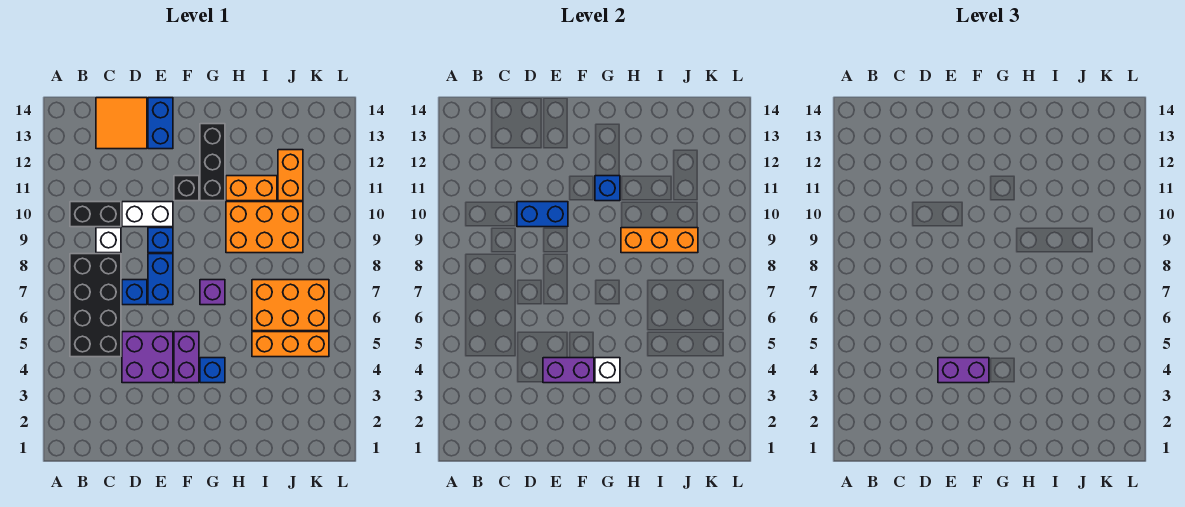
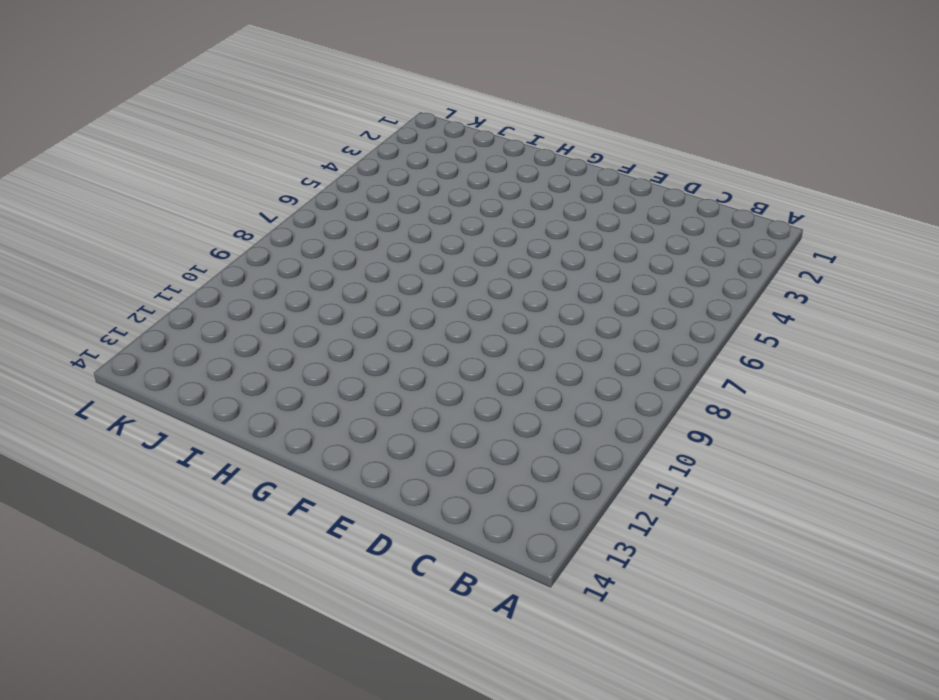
none -> black 2x4 brick [70,254,121,357]
none -> black 1x2 brick [70,202,121,227]
none -> white 1x1 brick [96,228,121,253]

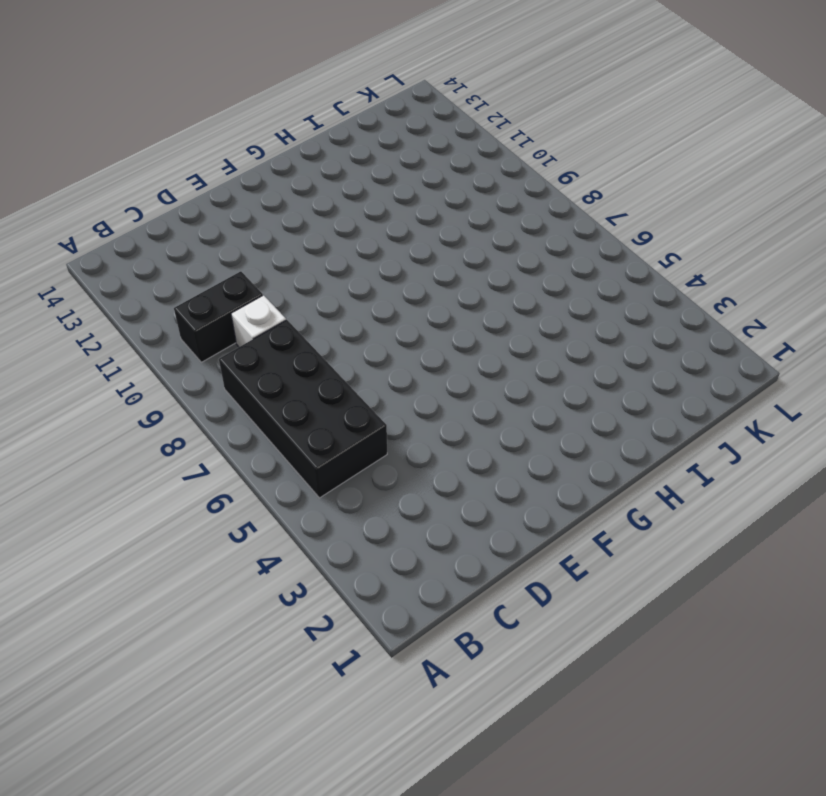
none -> orange 2x2 tile [96,98,147,149]
none -> purple 2x2 brick [122,332,173,383]
none -> blue 1x1 brick [122,280,147,305]

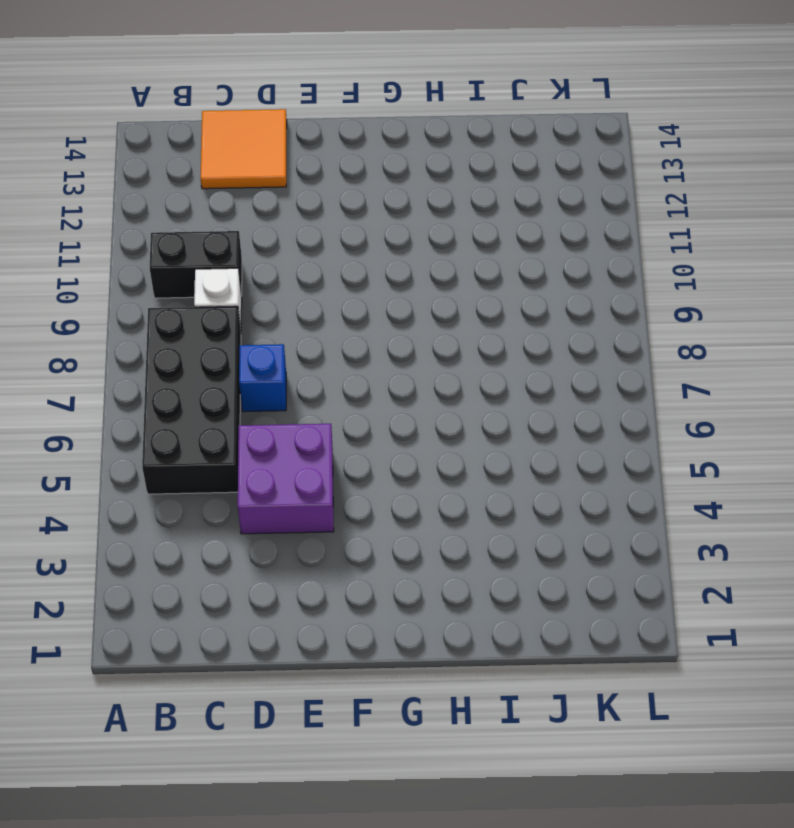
none -> white 1x2 brick [122,202,173,227]
none -> blue 1x2 brick [148,254,173,305]
none -> blue 1x1 brick [148,228,173,253]

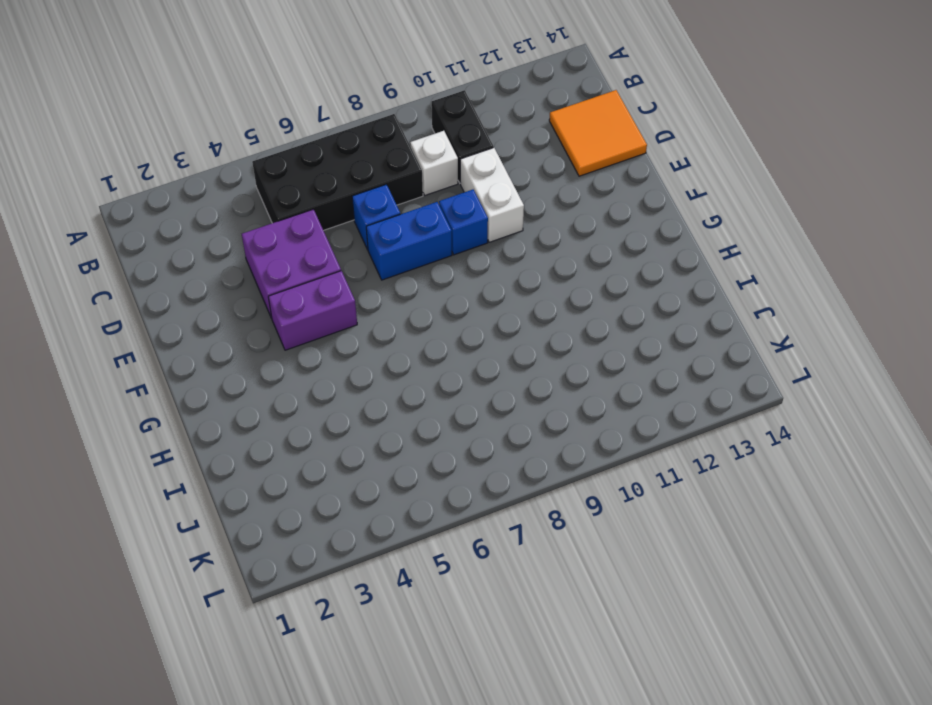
none -> blue 1x2 brick [148,98,173,149]
none -> black 1x1 brick [174,176,199,201]
none -> blue 1x1 brick [200,358,225,383]

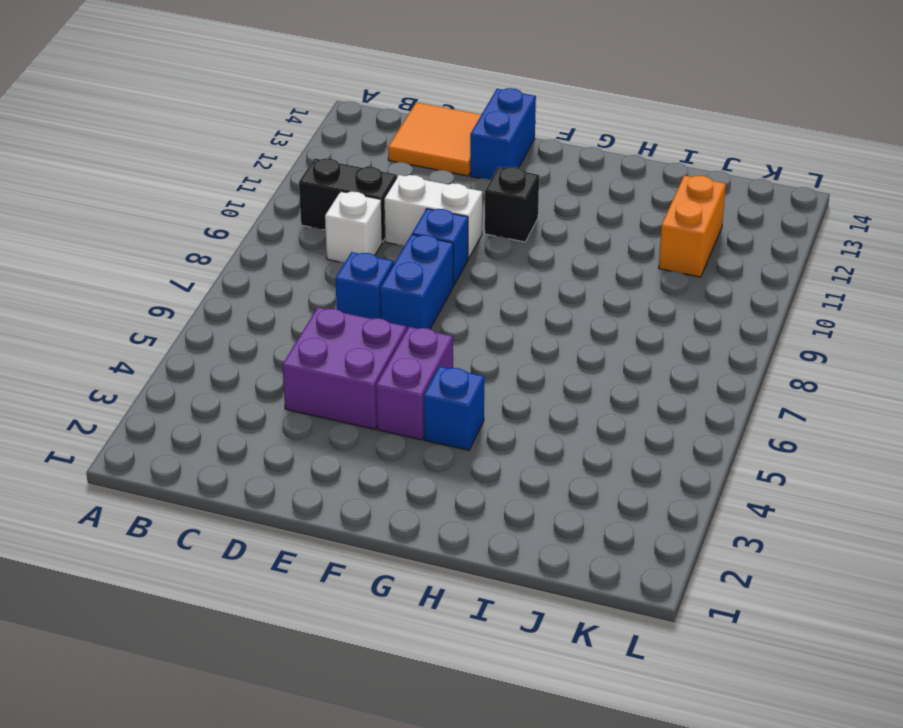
none -> black 2x4 brick [70,254,121,357]
none -> purple 1x1 brick [200,280,225,305]
none -> black 1x3 brick [200,124,225,201]

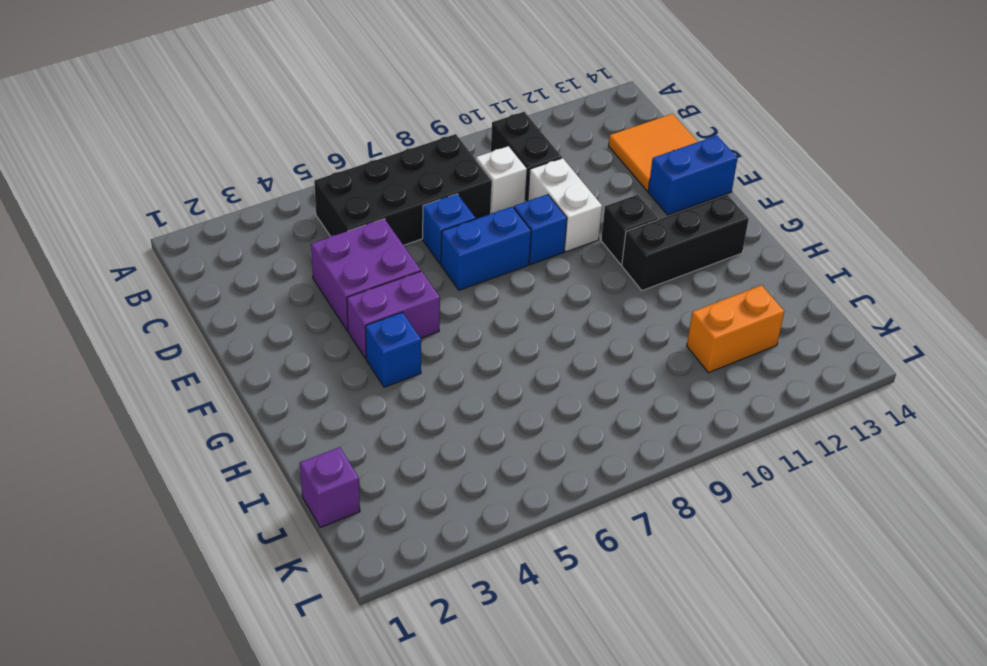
purple 1x1 brick [300,447,360,527] -> purple 1x1 brick moved to [200,280,225,305]
none -> orange 2x3 brick [226,202,303,253]
none -> orange 1x2 brick [226,176,277,201]
none -> orange 1x3 brick [252,332,329,357]

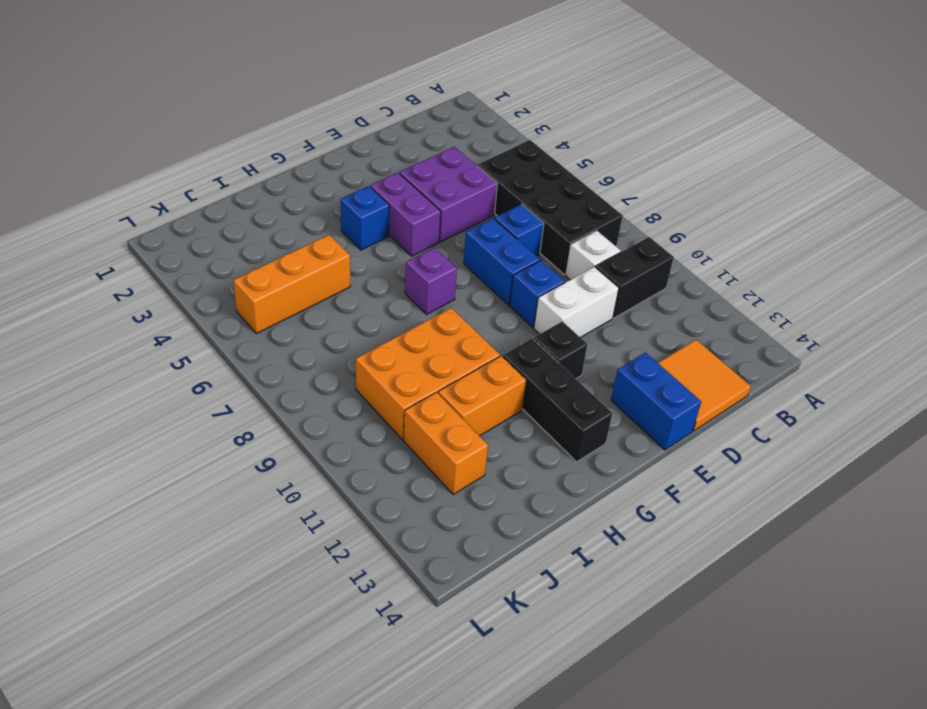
none -> orange 2x3 brick [252,280,329,331]
none -> blue 1x2 brick [517,202,568,227]
none -> purple 1x2 brick [543,358,594,383]

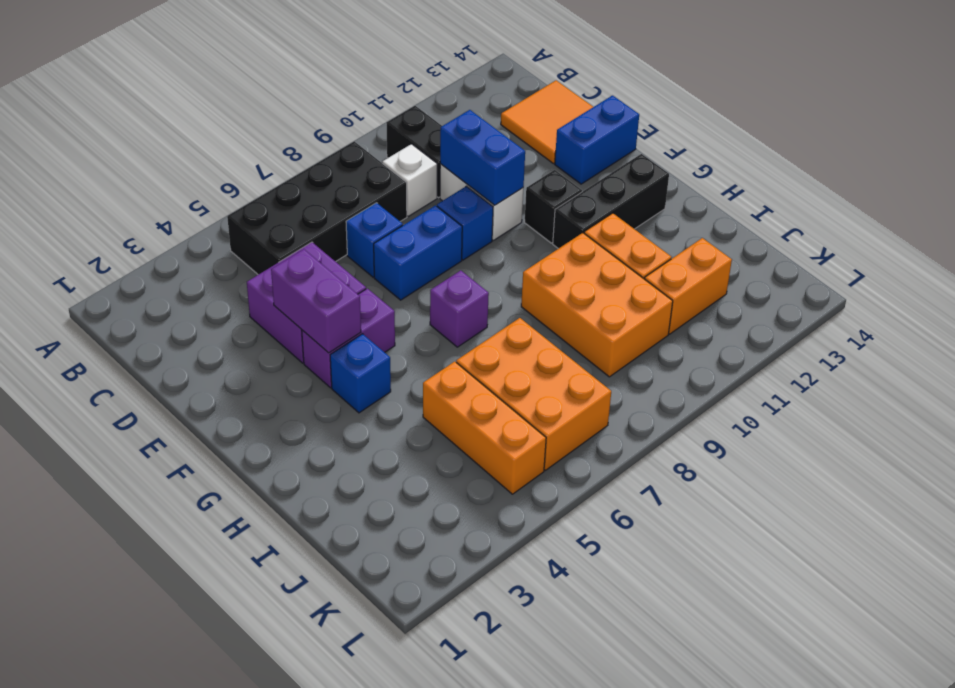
none -> white 1x1 brick [595,358,620,383]
none -> blue 1x1 brick [595,176,620,201]
none -> orange 1x3 brick [621,228,698,253]

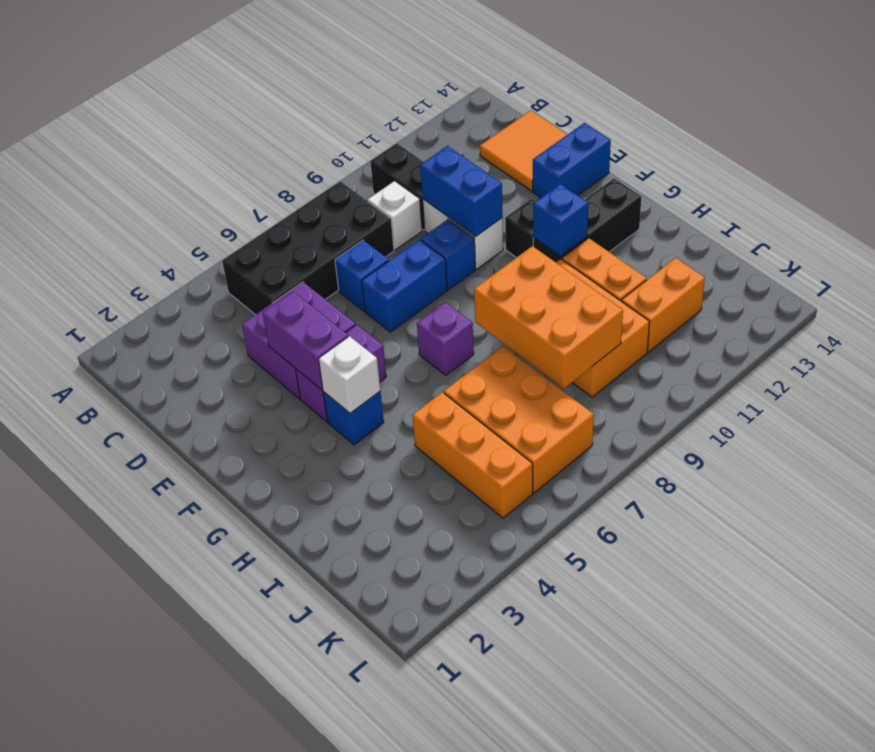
orange 2x3 brick [474,246,623,388] -> orange 1x3 brick [621,228,698,253]
none -> purple 1x2 brick [938,358,989,383]

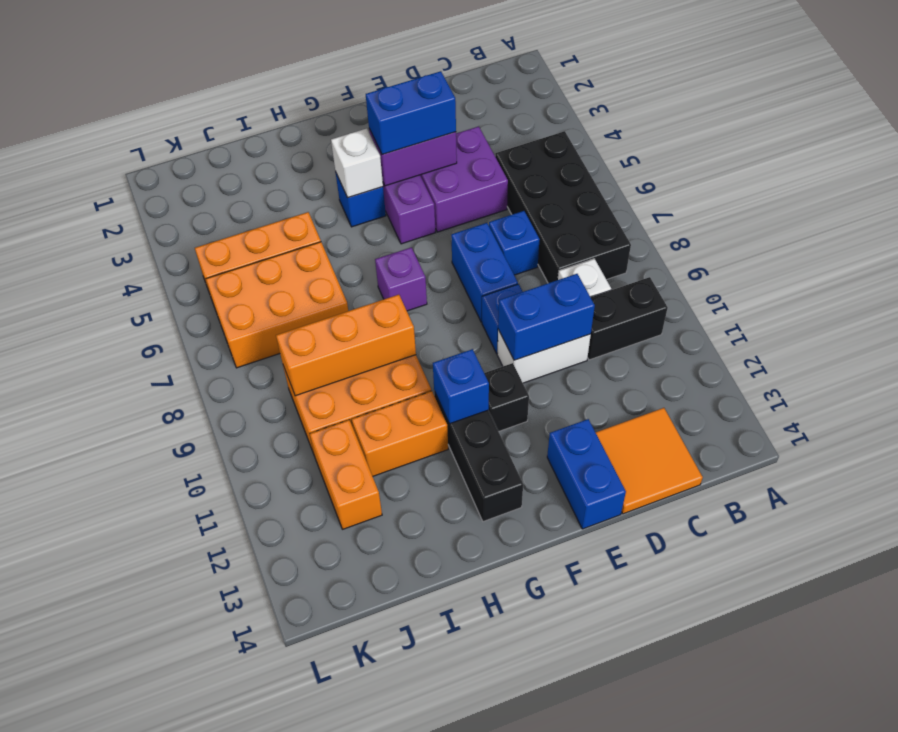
blue 1x2 brick [366,71,456,155] -> purple 1x2 brick [938,358,989,383]

